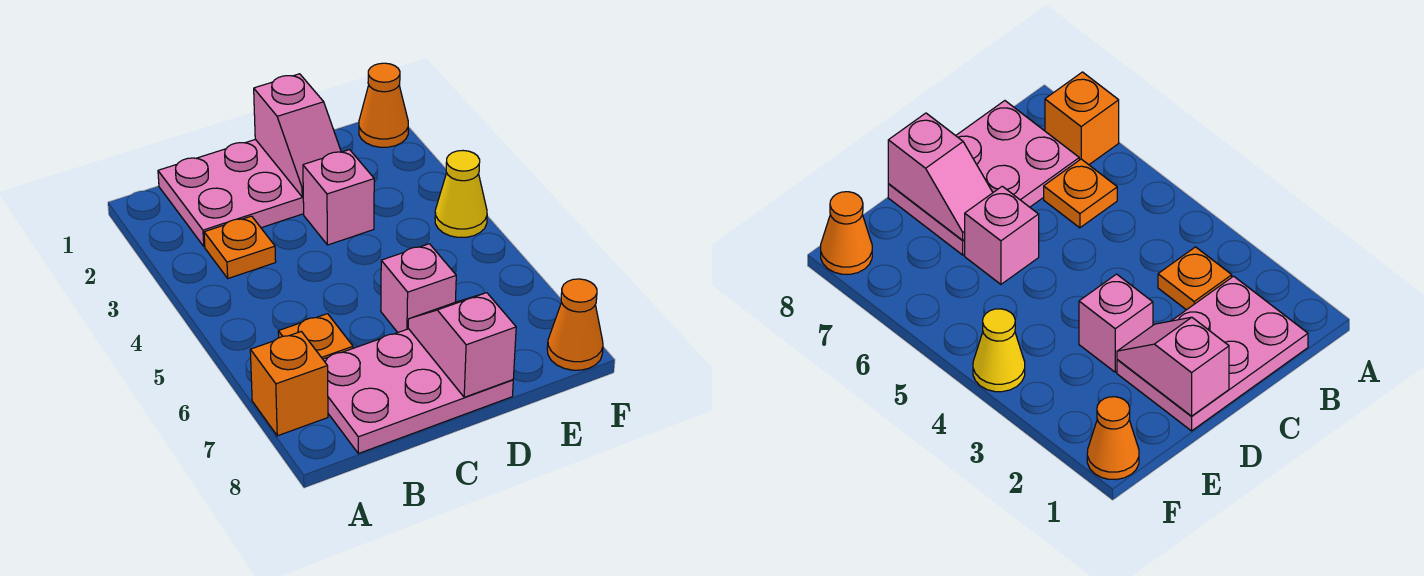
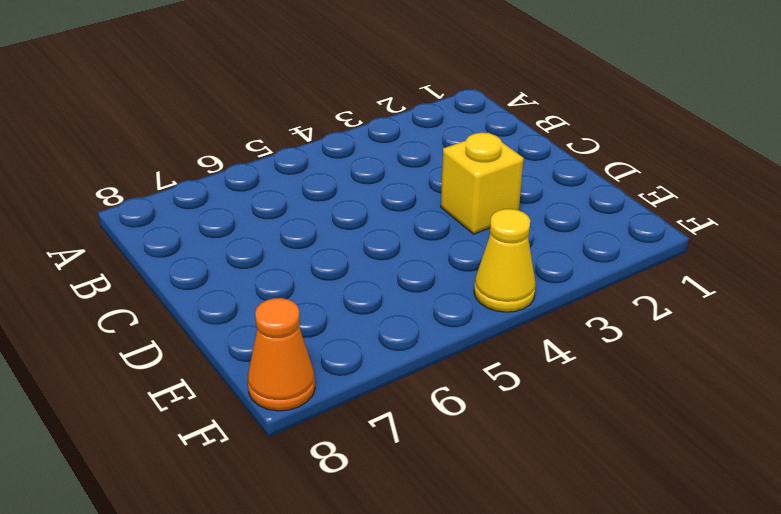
yellow 1x1 brick [441,133,524,234] -> pink 1x1 brick [303,150,374,245]
none -> orange 1x1 brick [250,331,328,436]
none -> pink 2x3 plate [158,139,304,247]
none -> orange 1x1 plate [204,216,276,278]

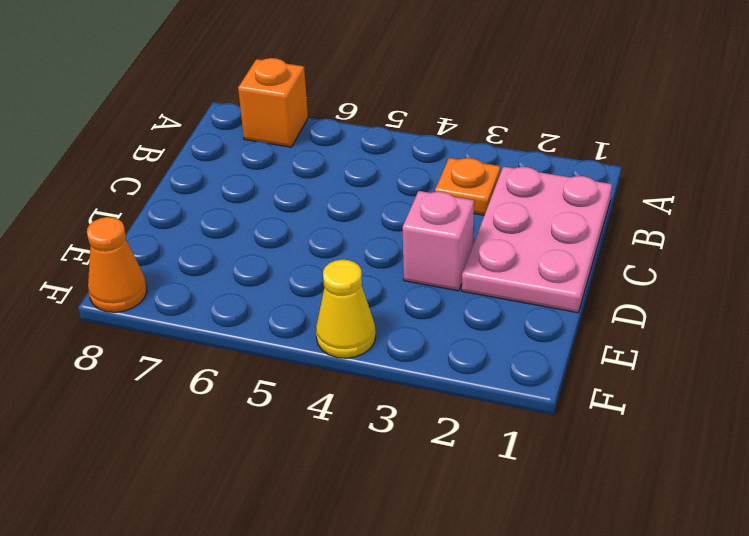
none -> orange 1x1 plate [278,314,353,359]
none -> pink 2x3 plate [323,329,513,454]
none -> pink 1x1 brick [381,244,456,332]

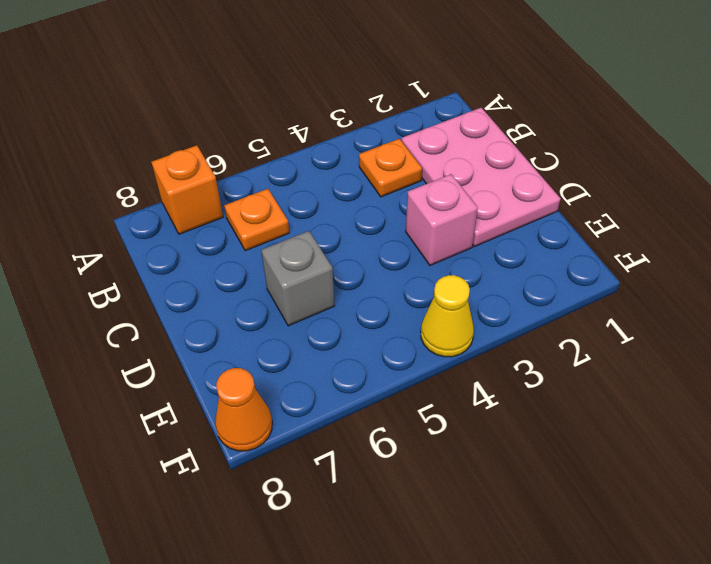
grey 1x1 brick [261,231,335,326] -> pink 1x1 brick [381,244,456,332]
none -> pink 2x3 plate [323,329,513,454]
none -> orange 1x1 cone [359,63,408,147]
none -> pink 1x2 slope [254,74,341,197]

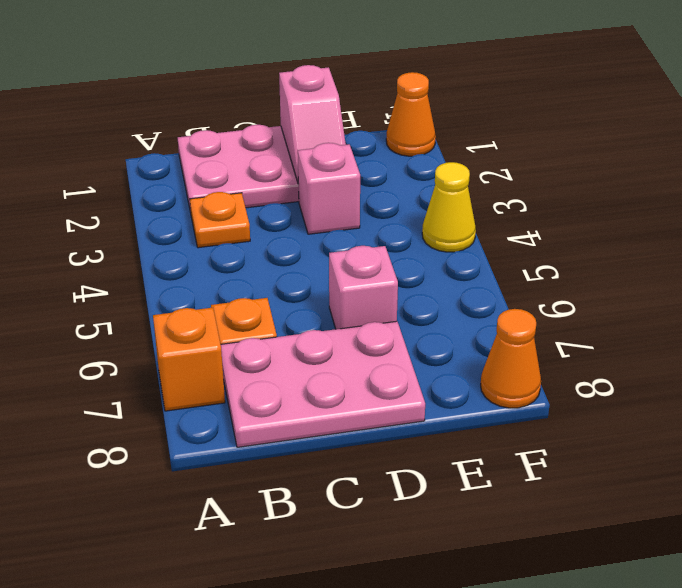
none -> pink 1x2 slope [408,293,516,397]

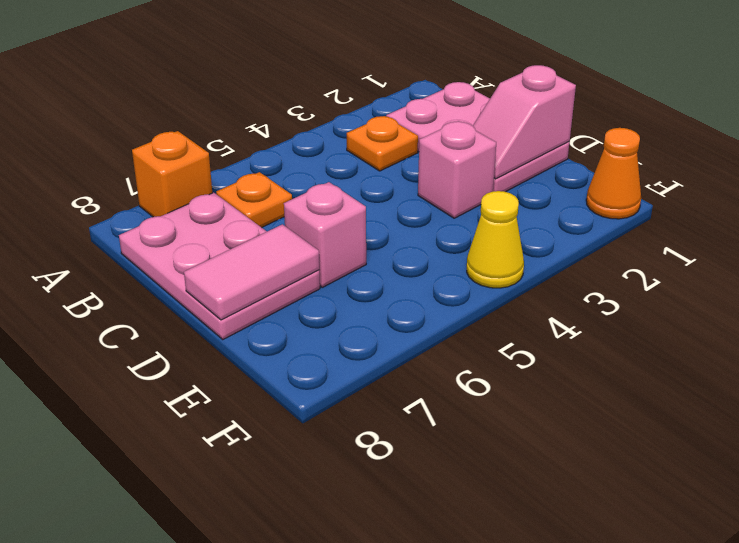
pink 1x2 tile [184,224,319,320] -> pink 1x2 slope [408,293,516,397]
none -> orange 1x1 cone [547,279,603,370]

